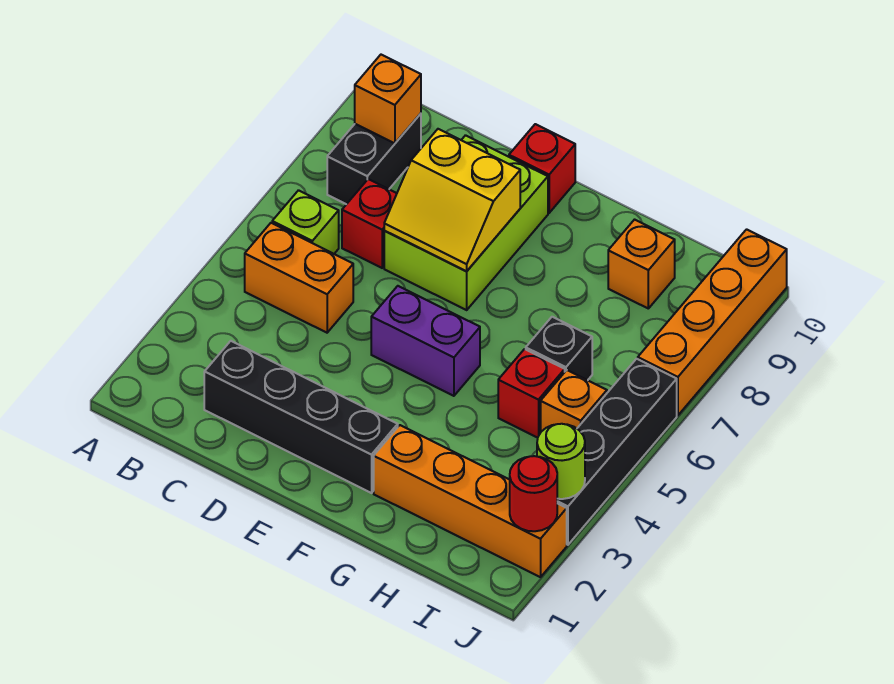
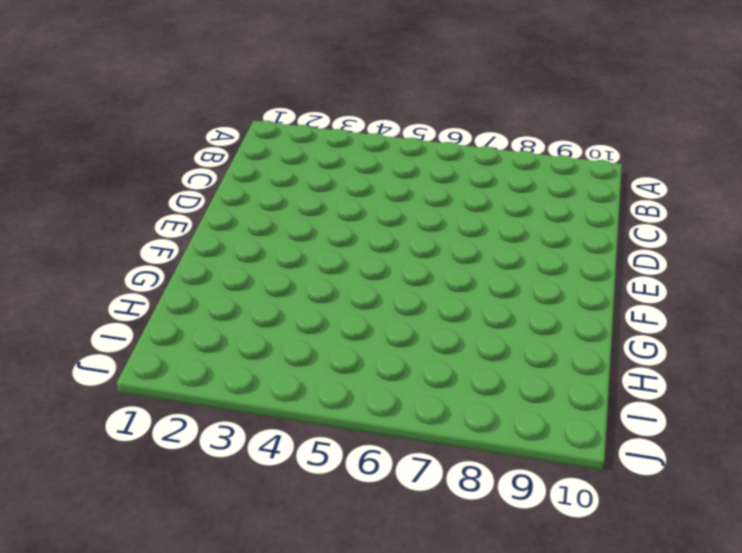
none -> orange 1x2 brick [245,223,353,333]
none -> lime 1x1 brick [272,190,339,254]
none -> black 1x2 brick [327,114,421,204]

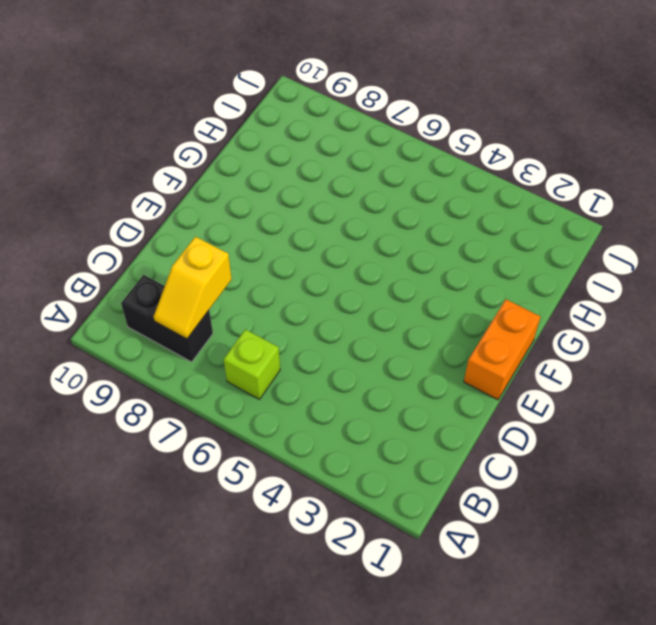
yellow 1x2 slope [154,237,232,339] -> none
orange 1x2 brick [464,299,540,400] -> orange 1x2 brick moved to [245,223,353,333]
none -> black 1x4 brick [204,341,398,493]
none -> red 1x1 brick [342,179,397,268]
none -> lime 2x3 brick [384,135,548,310]

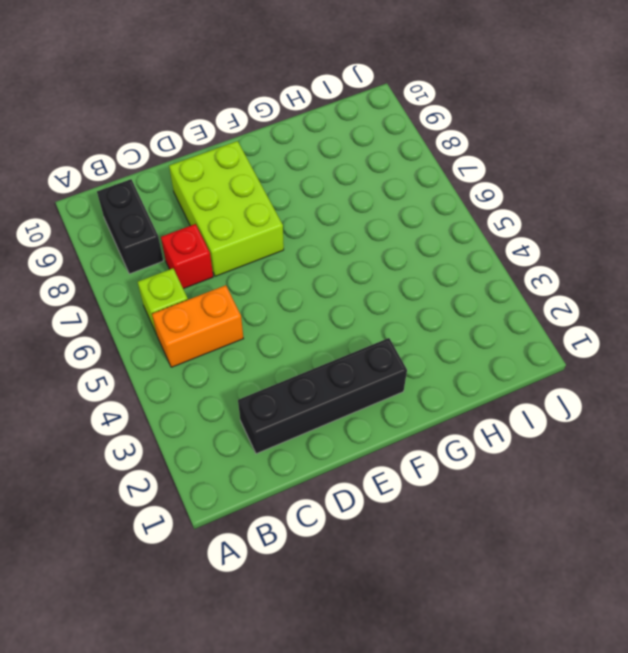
none -> purple 1x2 brick [371,286,480,396]
none -> red 1x1 brick [509,124,575,213]
none -> orange 1x4 brick [374,425,567,577]

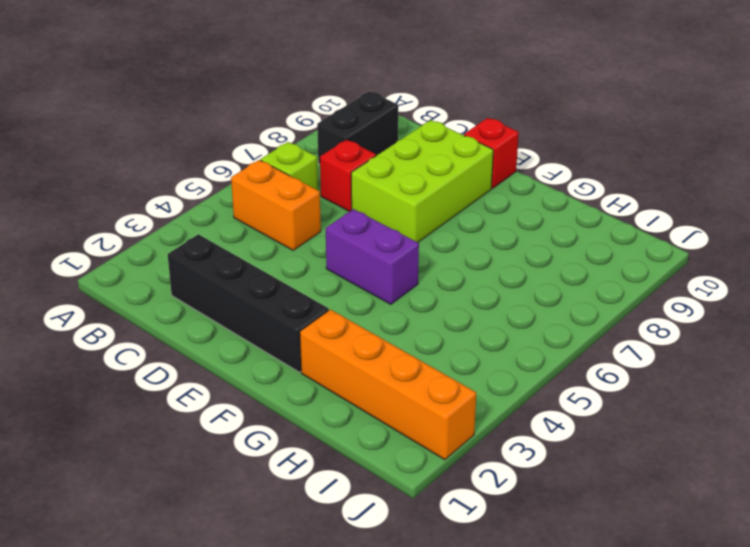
none -> red 1x1 brick [498,349,565,438]
none -> black 1x1 brick [526,317,592,380]
none -> orange 1x1 brick [608,220,675,308]

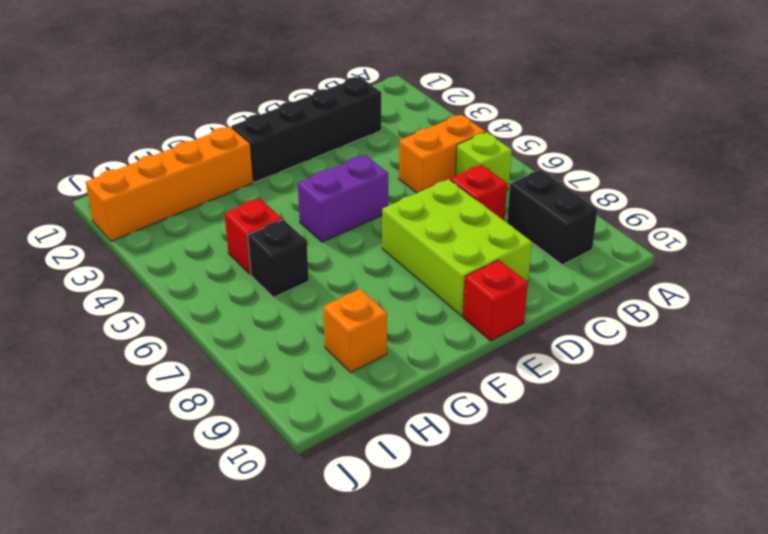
none -> orange 1x1 brick [541,370,607,432]
none -> black 1x4 brick [557,359,677,545]
none -> orange 1x4 brick [638,229,787,415]

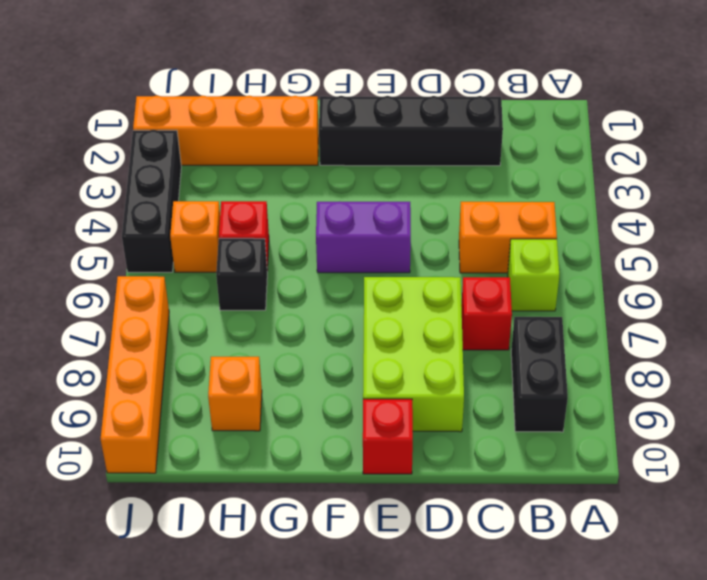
black 1x3 brick [122,130,181,272] -> black 1x4 brick [557,359,677,545]
none -> orange 1x1 brick [355,55,421,143]
none -> yellow 2x2 slope [384,129,520,271]
none -> red 1x1 round brick [510,456,557,531]

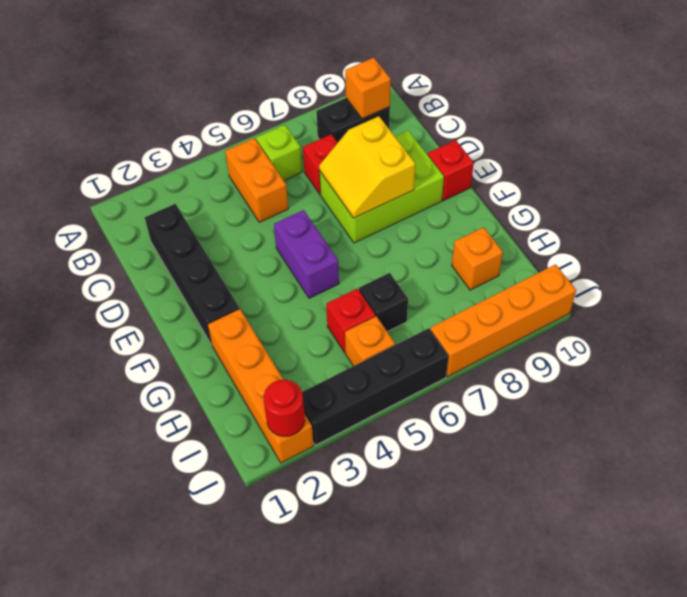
none -> lime 1x1 round brick [537,424,585,499]

